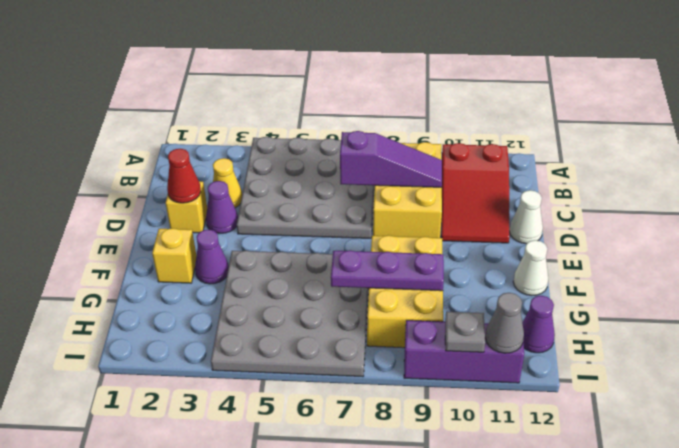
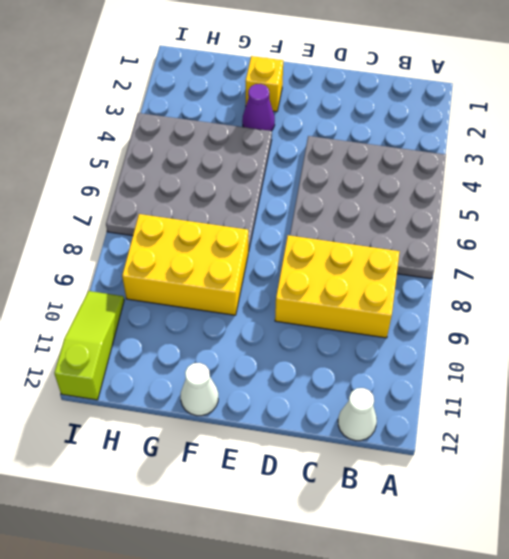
white 1x1 cone [338,388,377,441] -> white 1x1 cone moved to [509,190,543,244]
lime 1x3 slope [54,291,124,400] -> purple 1x3 brick [404,320,524,383]
none -> red 2x3 slope [441,143,509,243]
none -> yellow 1x1 cone [213,158,242,208]
none -> yellow 1x1 brick [166,181,207,233]

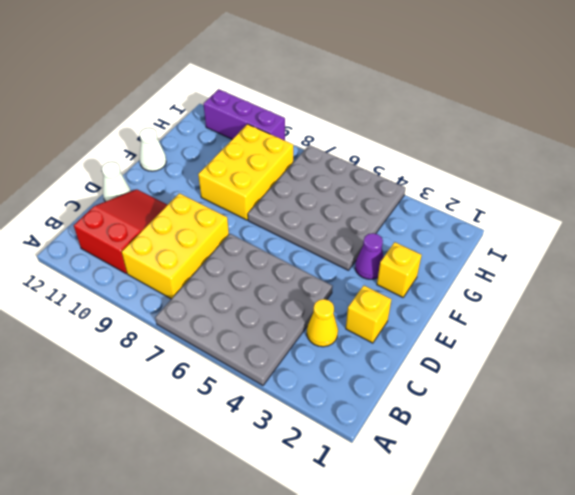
none -> purple 1x1 cone [206,181,238,233]
none -> purple 1x1 cone [522,296,555,353]
none -> purple 1x3 slope [340,131,442,187]

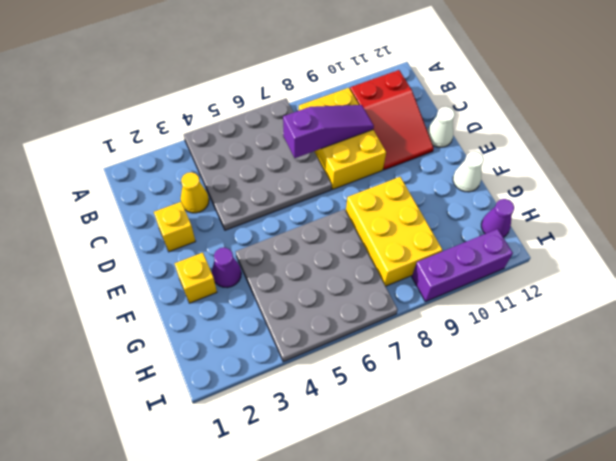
none -> purple 1x1 cone [206,181,238,233]
none -> red 1x1 cone [167,149,201,203]
none -> purple 1x3 plate [331,250,444,291]

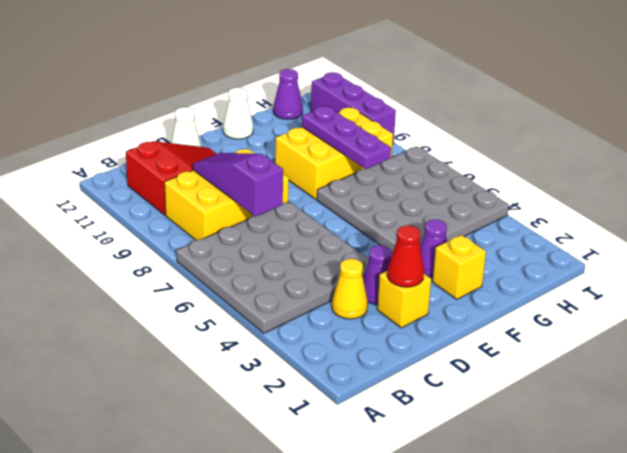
none -> grey 1x1 plate [445,312,485,352]
none -> grey 1x1 cone [485,293,524,353]

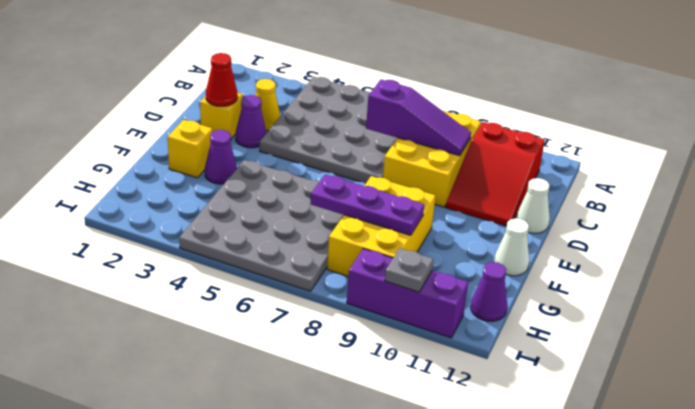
none -> grey 1x1 cone [485,293,524,353]

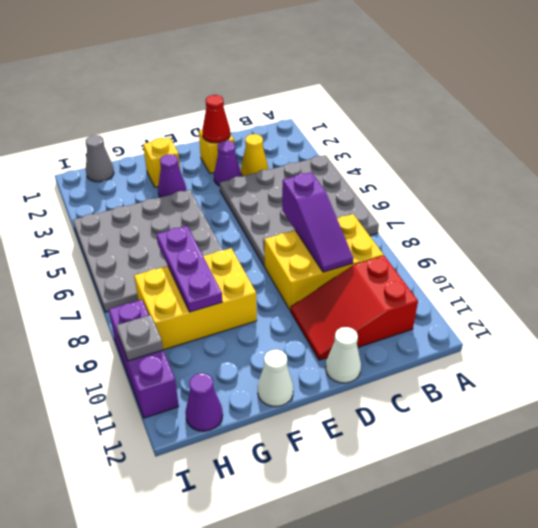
grey 1x1 cone [86,135,114,182] -> grey 1x1 cone moved to [485,293,524,353]

